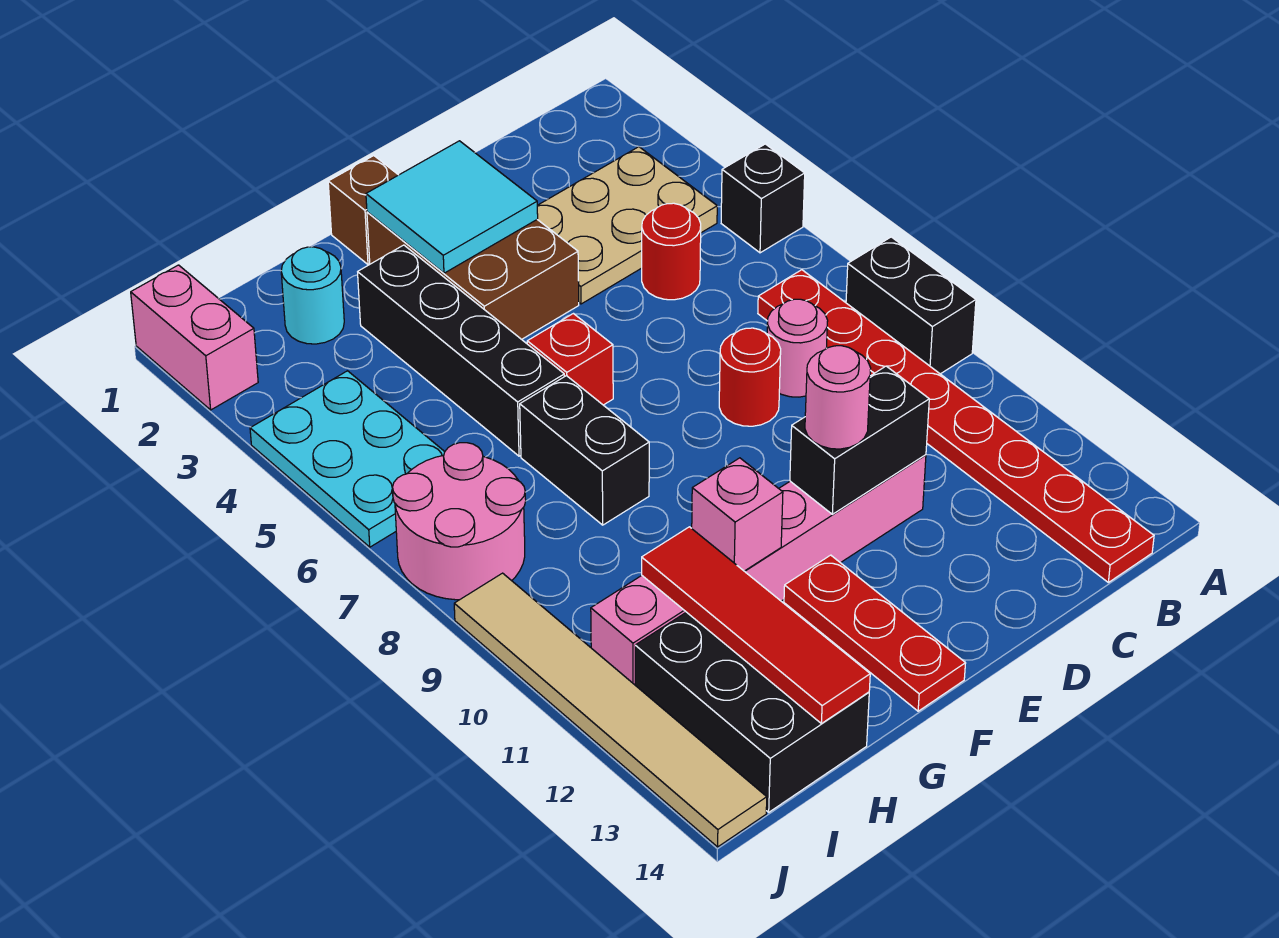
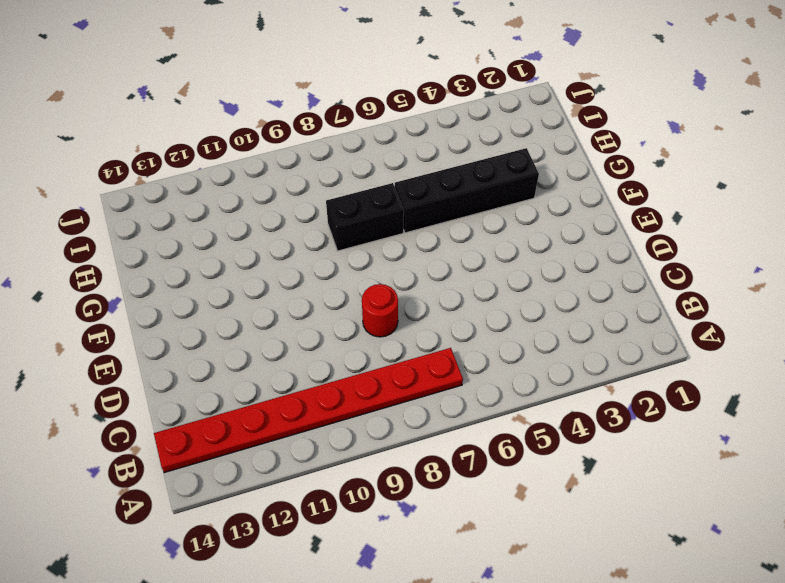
none -> black 1x1 brick [721,144,805,253]
none -> black 1x2 brick [846,237,976,374]
none -> tan 2x3 plate [537,147,717,304]

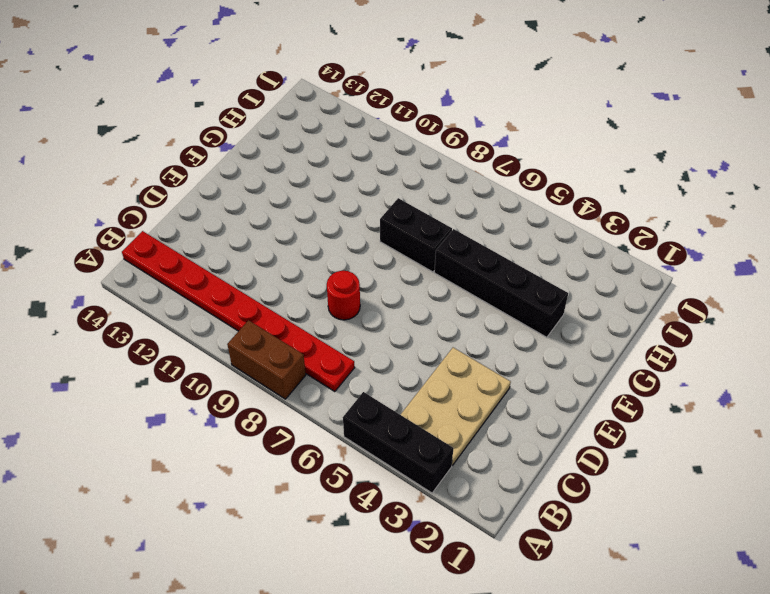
black 1x3 brick [343,392,453,493] -> black 1x1 brick [721,144,805,253]
brown 1x2 brick [227,320,306,399] -> black 1x2 brick [846,237,976,374]
none -> red 1x1 round brick [642,203,701,300]
none -> pink 1x1 round brick [767,299,828,397]
none -> pink 1x6 brick [591,455,926,685]

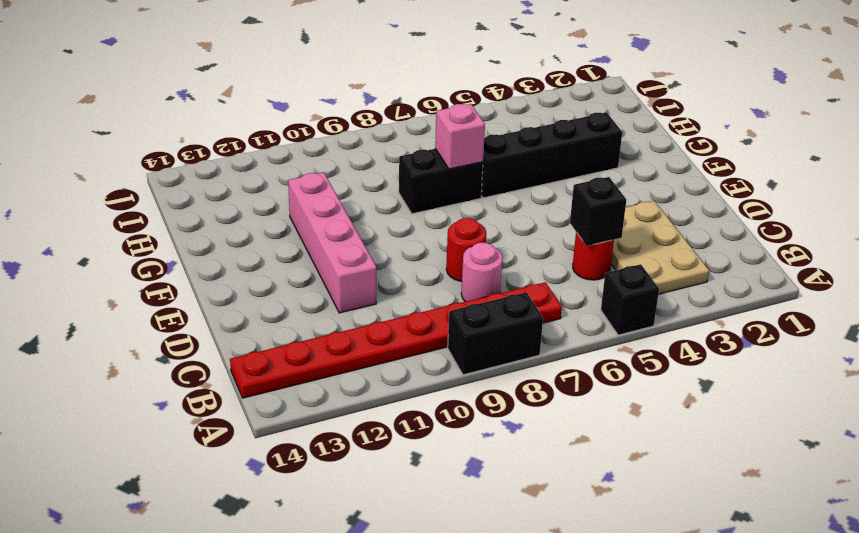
black 1x1 brick [570,177,626,246] -> none
pink 1x4 brick [288,172,376,313] -> pink 1x6 brick [591,455,926,685]
pink 1x1 brick [435,104,485,169] -> pink 1x1 brick moved to [692,458,783,571]
none -> brown 2x3 brick [367,212,579,339]
none -> brown 1x1 brick [328,156,398,265]
none -> red 1x1 brick [527,314,613,405]

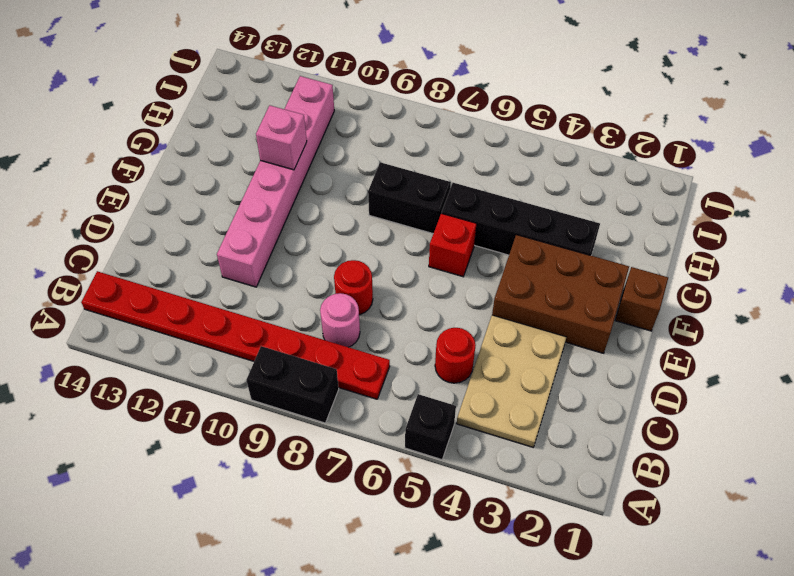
none -> red 1x3 plate [784,555,966,711]
none -> cyan 1x1 round brick [281,247,344,344]
none -> black 2x3 brick [635,612,869,812]

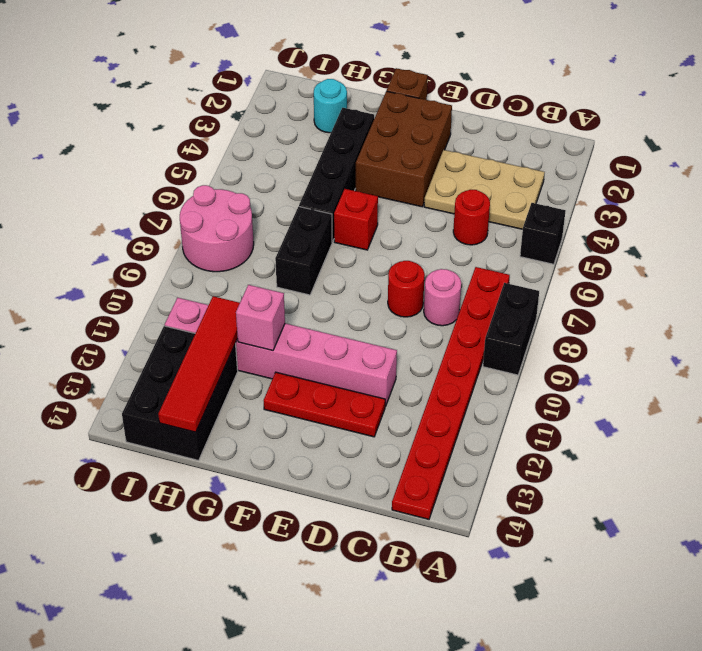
red 1x3 plate [264,372,385,437] -> red 1x3 plate turned to [784,555,966,711]
none -> cyan 2x3 plate [250,371,445,547]
none -> pink 1x2 brick [131,265,258,410]
none -> tan 1x6 tile [454,573,767,847]

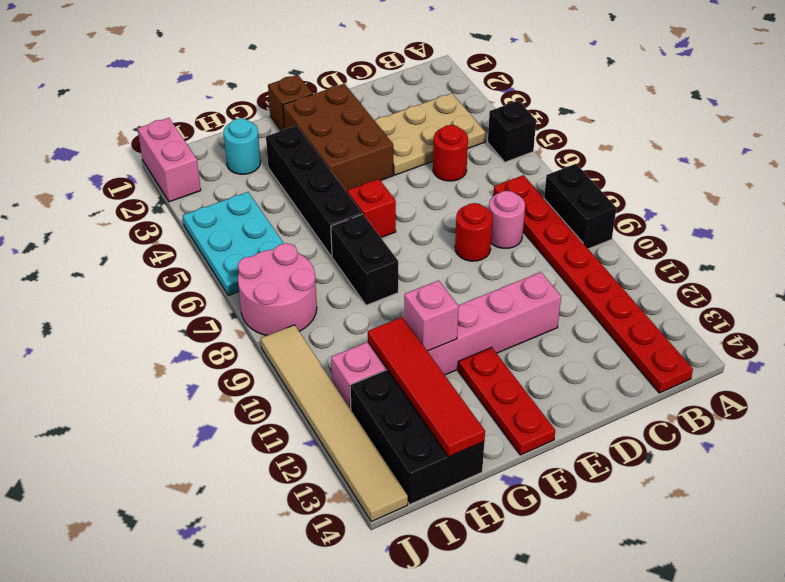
none -> black 1x2 brick [790,366,929,514]
none -> cyan 2x2 tile [366,141,538,273]
none -> pink 1x1 round brick [805,346,871,449]

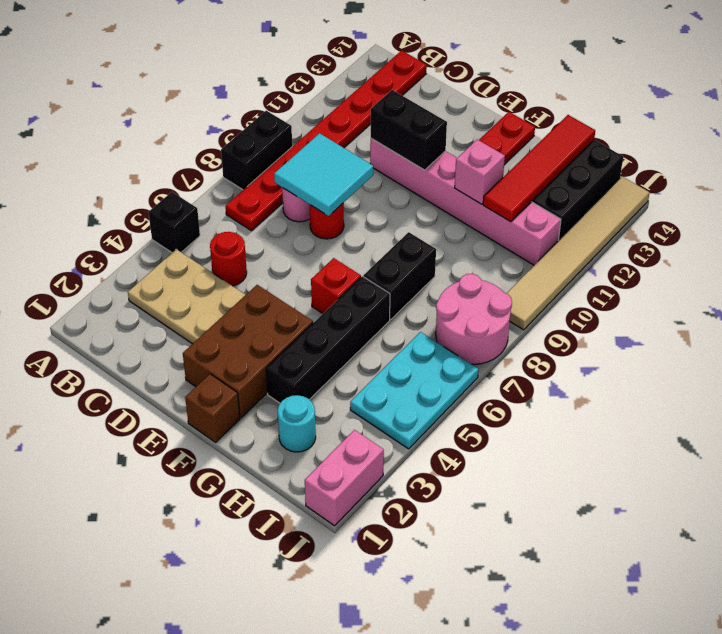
cyan 2x2 tile [274,133,373,216] -> cyan 2x2 tile moved to [366,141,538,273]
none -> pink 1x1 round brick [805,346,871,449]

